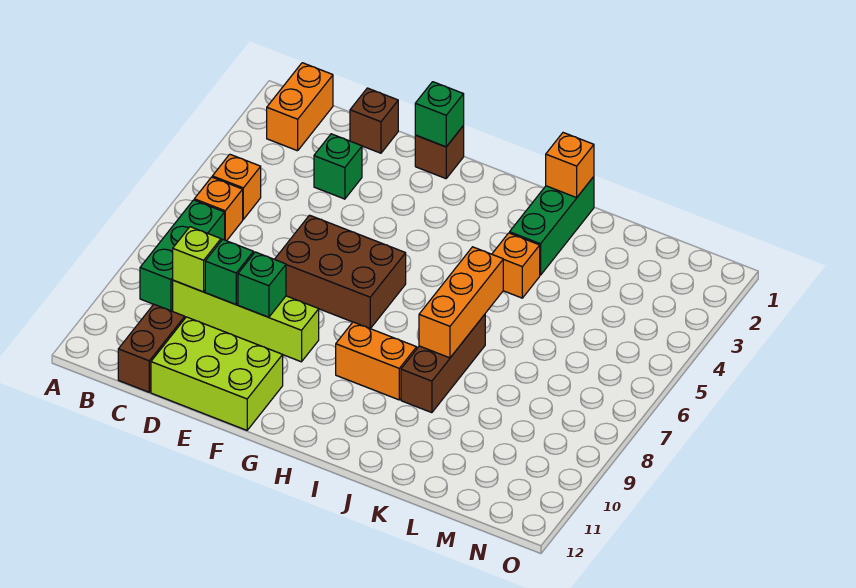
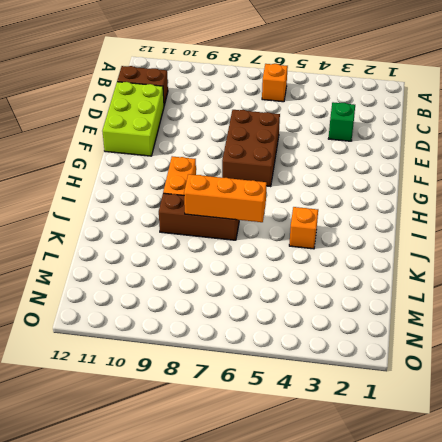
none -> orange 1x2 brick [267,63,333,151]
none -> orange 1x1 brick [212,154,261,219]
none -> green 1x3 brick [140,200,225,311]

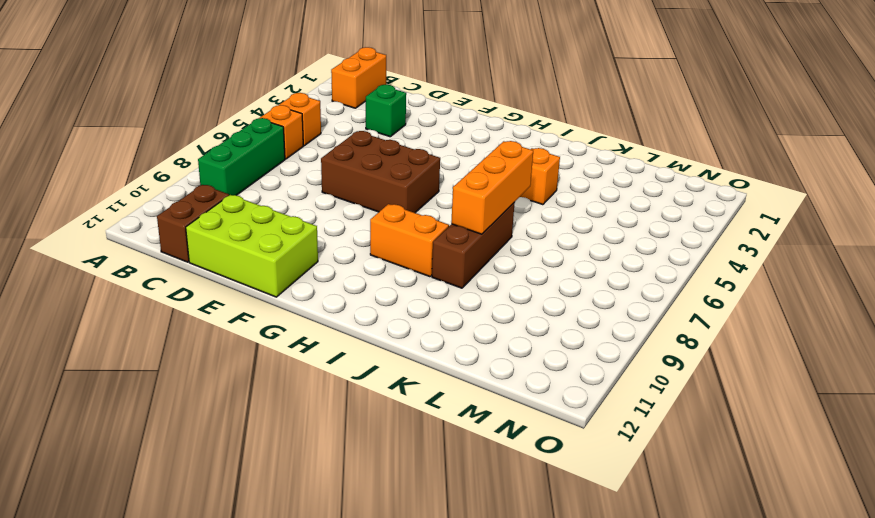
none -> lime 1x4 brick [173,280,319,362]
none -> brown 1x1 brick [350,88,398,153]
none -> brown 1x1 brick [415,126,464,179]

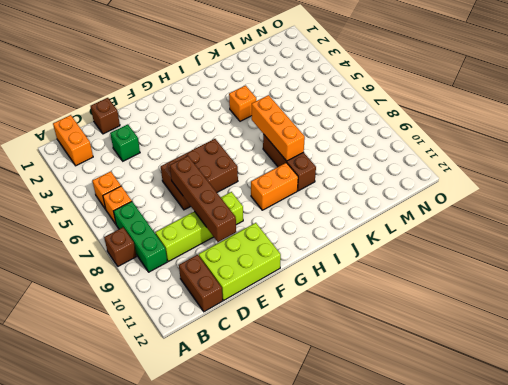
brown 1x1 brick [104,227,136,266] -> brown 1x1 brick moved to [415,126,464,179]
brown 1x4 brick [170,156,236,242] -> green 1x1 brick [238,252,286,317]
none -> green 1x3 brick [510,177,594,275]
none -> lime 1x1 brick [173,227,221,292]
none -> green 1x1 brick [205,239,254,304]

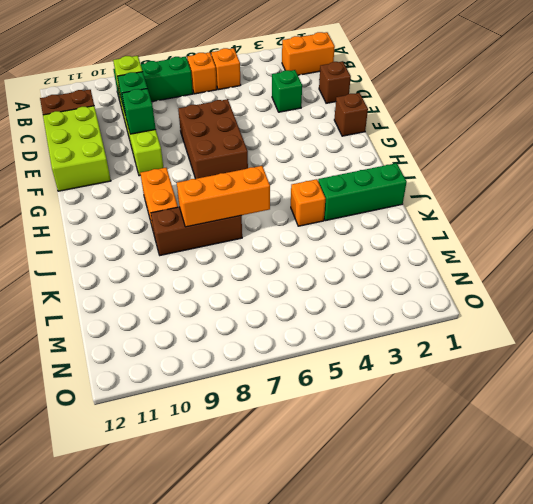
none -> green 1x1 brick [415,82,464,147]
none -> orange 1x1 brick [546,133,594,198]

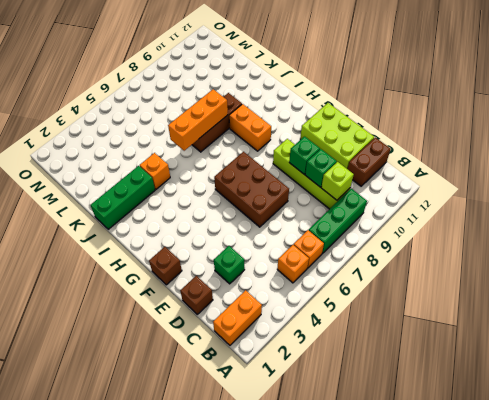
none -> green 1x1 brick [415,82,464,147]
none -> orange 1x1 brick [546,133,594,198]

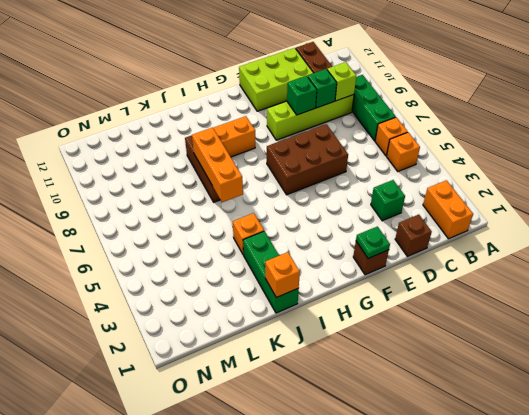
green 1x1 plate [356,226,390,258] -> green 1x1 brick [415,82,464,147]

